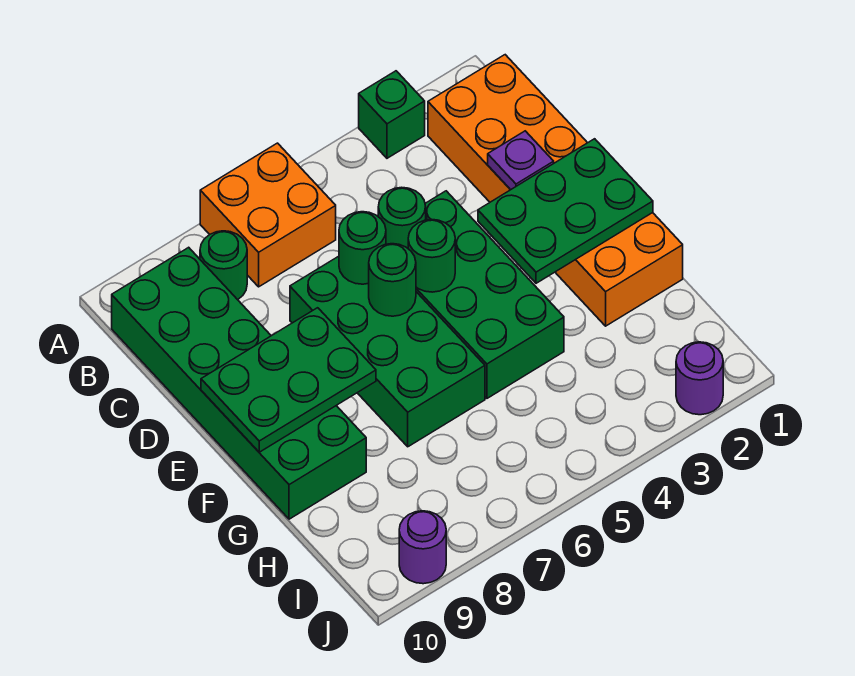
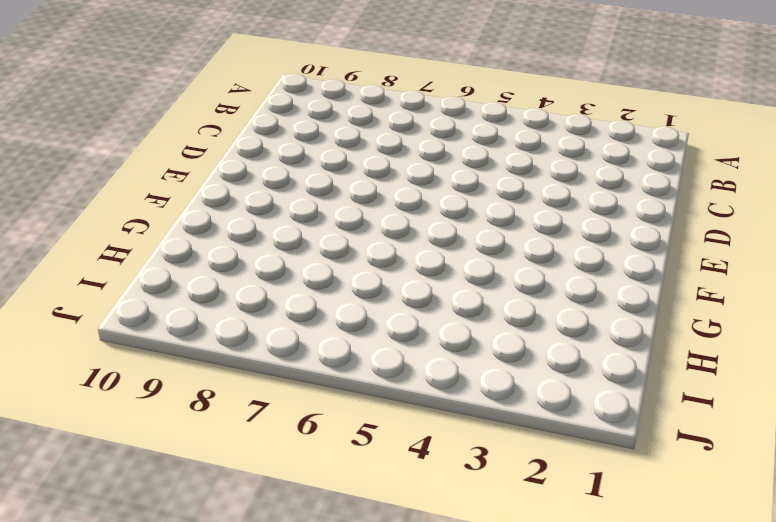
none -> green 1x1 brick [359,71,425,158]
none -> orange 2x2 brick [200,143,336,287]
none -> orange 2x6 brick [428,55,683,326]

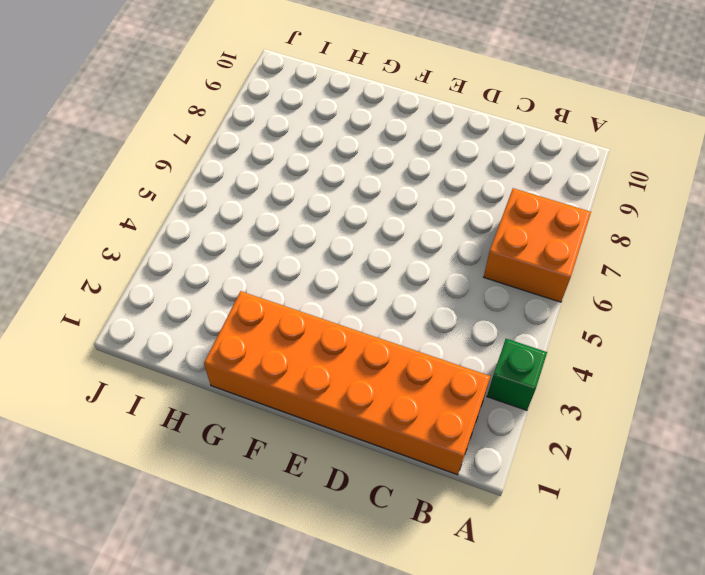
none -> green 1x1 round brick [200,231,247,300]
none -> green 2x6 brick [112,247,366,519]
none -> green 2x4 brick [416,191,564,398]

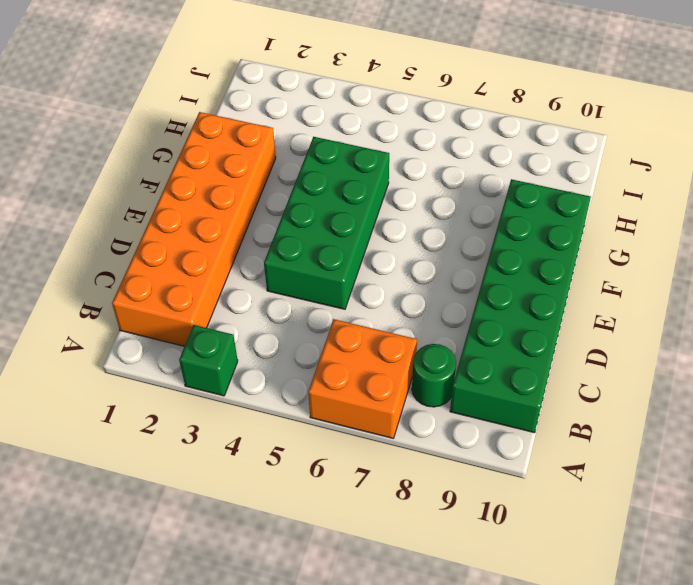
none -> green 2x4 brick [290,256,485,447]
none -> purple 1x1 round brick [676,342,723,415]
none -> purple 1x1 round brick [399,511,446,584]

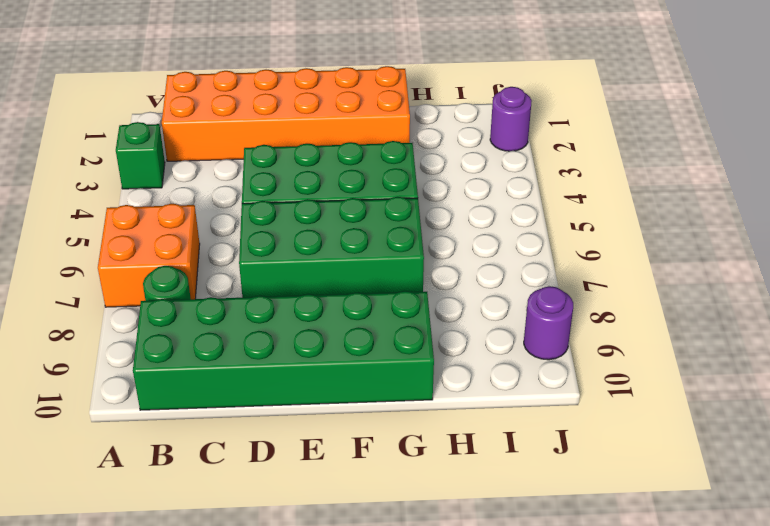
none -> purple 1x1 plate [488,131,554,190]
none -> green 1x1 round brick [378,187,426,248]
none -> green 1x1 round brick [339,212,386,284]

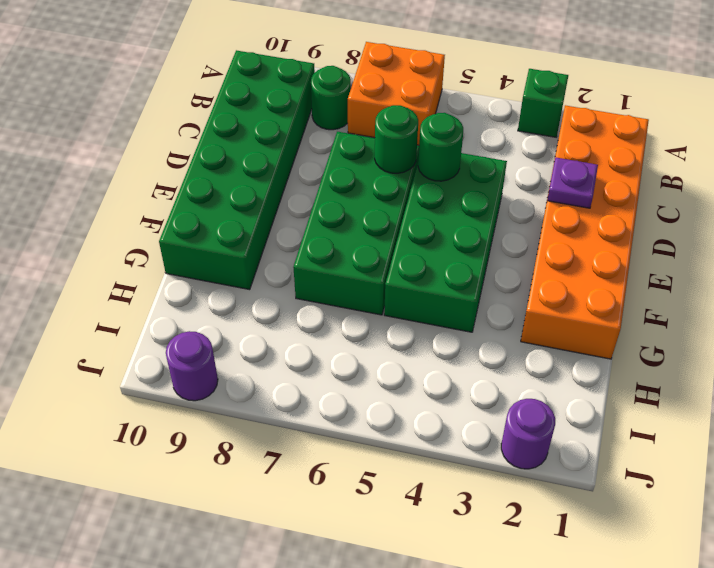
none -> green 2x3 plate [478,139,653,283]
none -> green 1x1 round brick [408,219,455,292]
none -> green 1x1 round brick [369,244,416,316]

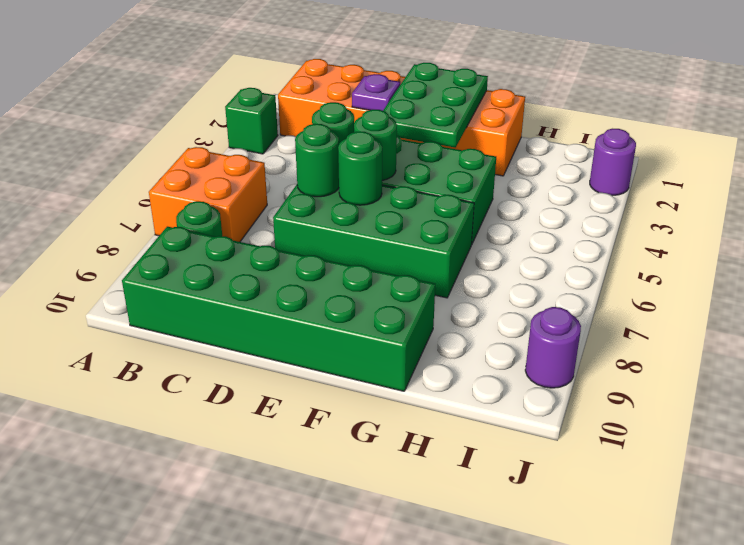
none -> green 2x3 plate [201,308,376,452]

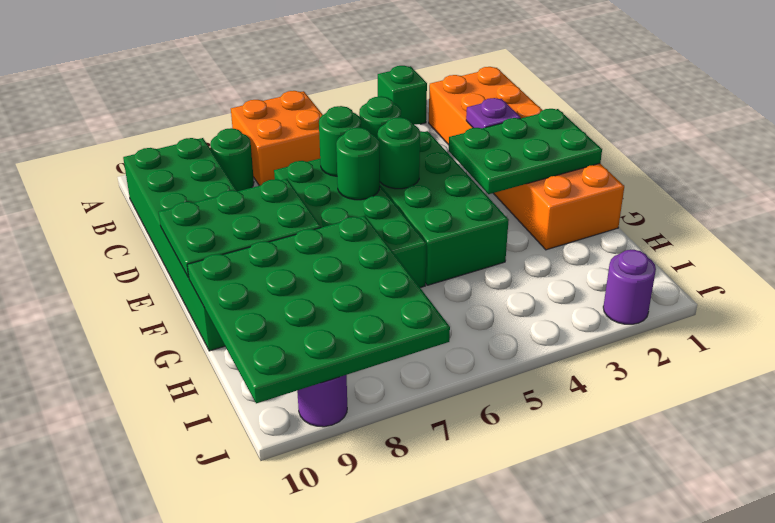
green 4x4 plate [187,216,450,403] -> none

